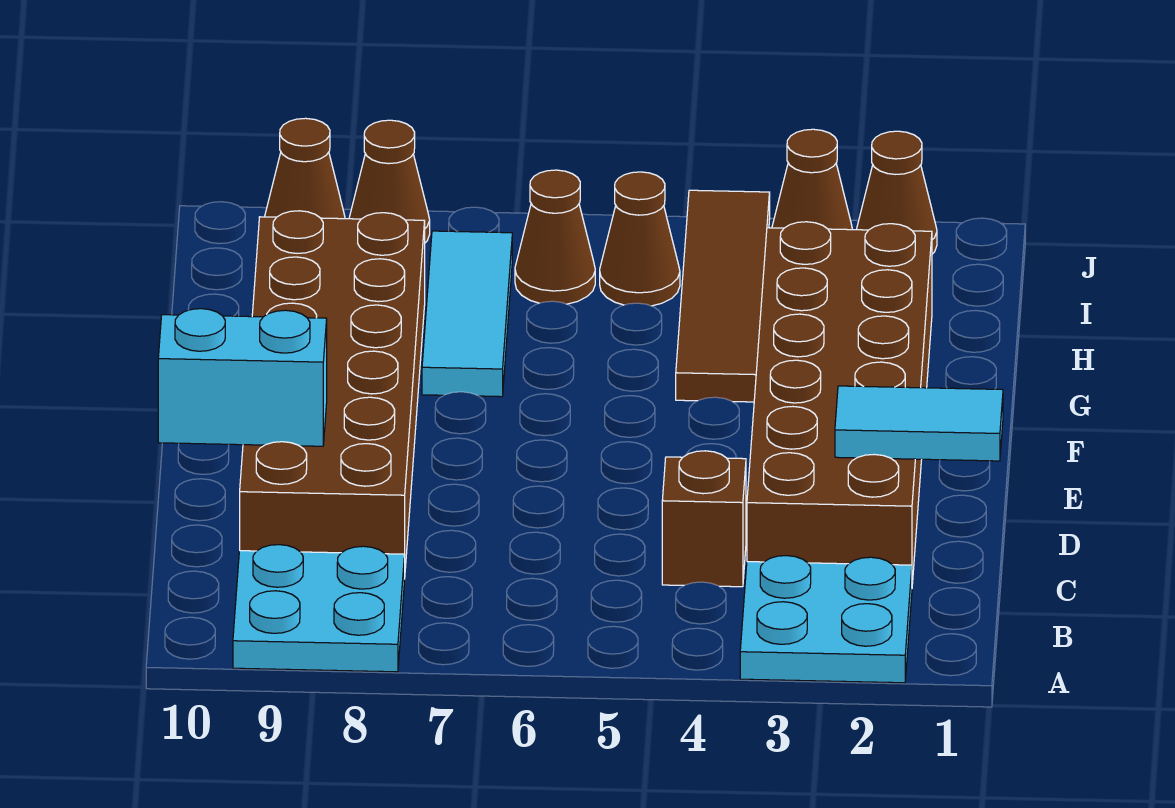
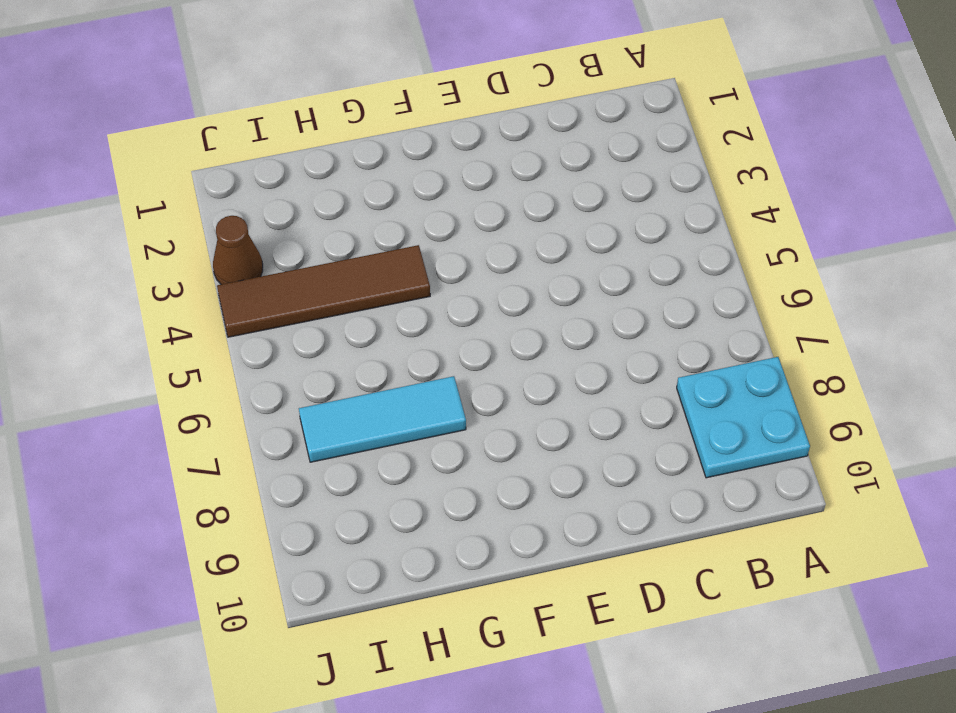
none -> cyan 2x2 plate [740,556,912,683]
none -> brown 2x6 brick [747,222,932,584]
none -> brown 1x1 brick [662,451,746,587]

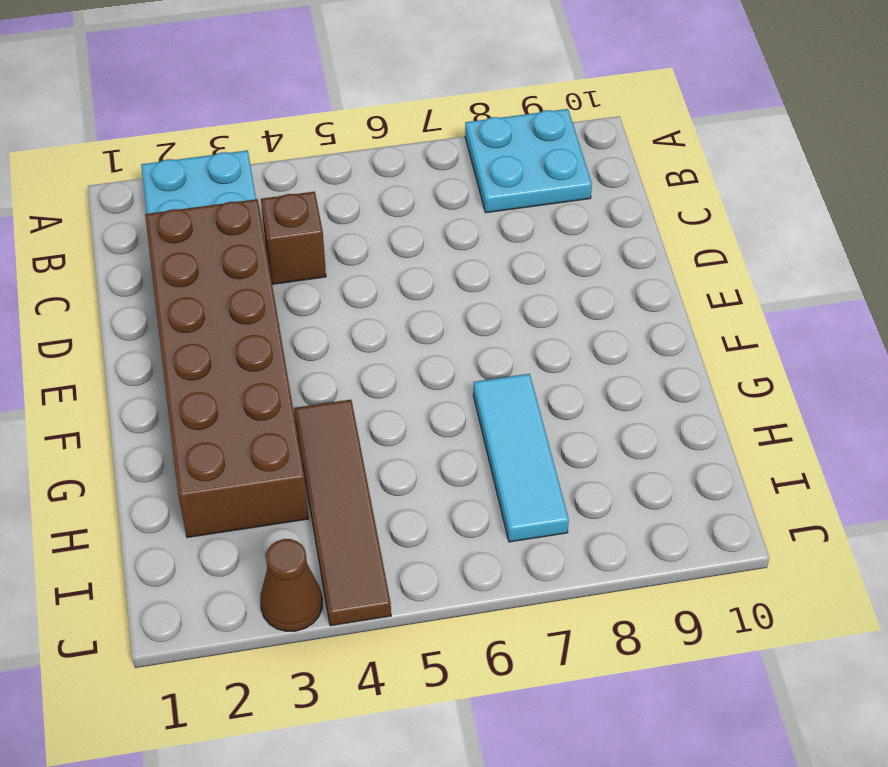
none -> brown 2x6 brick [240,211,425,579]
none -> brown 1x1 cone [600,172,680,306]
none -> brown 1x1 cone [515,170,595,304]

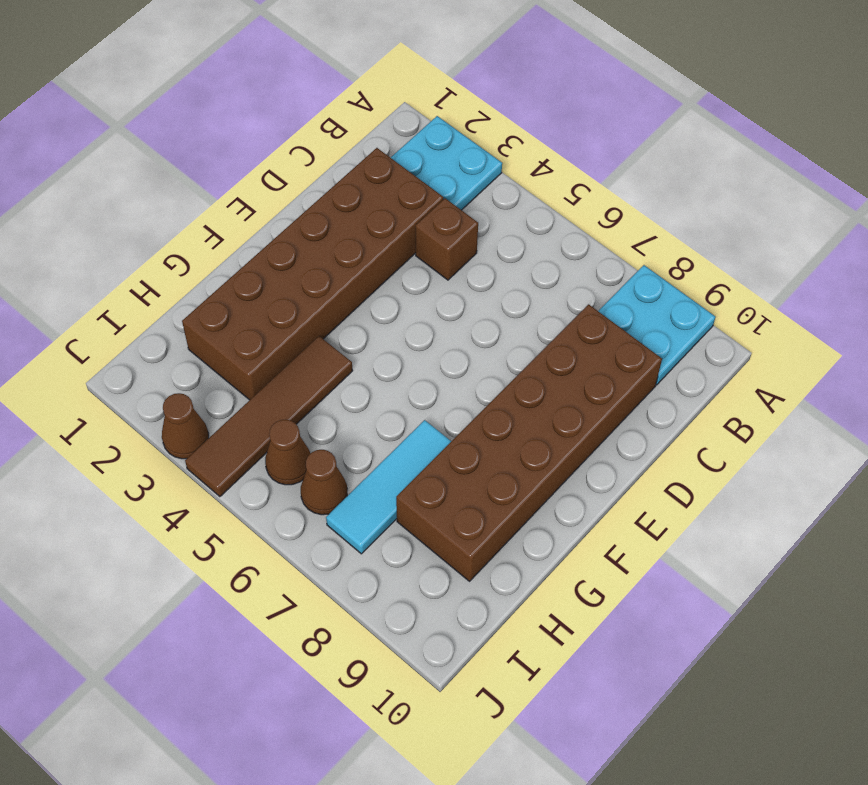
none -> brown 1x1 cone [857,131,937,254]
none -> brown 1x1 cone [349,120,430,243]
none -> brown 1x1 cone [265,118,345,219]

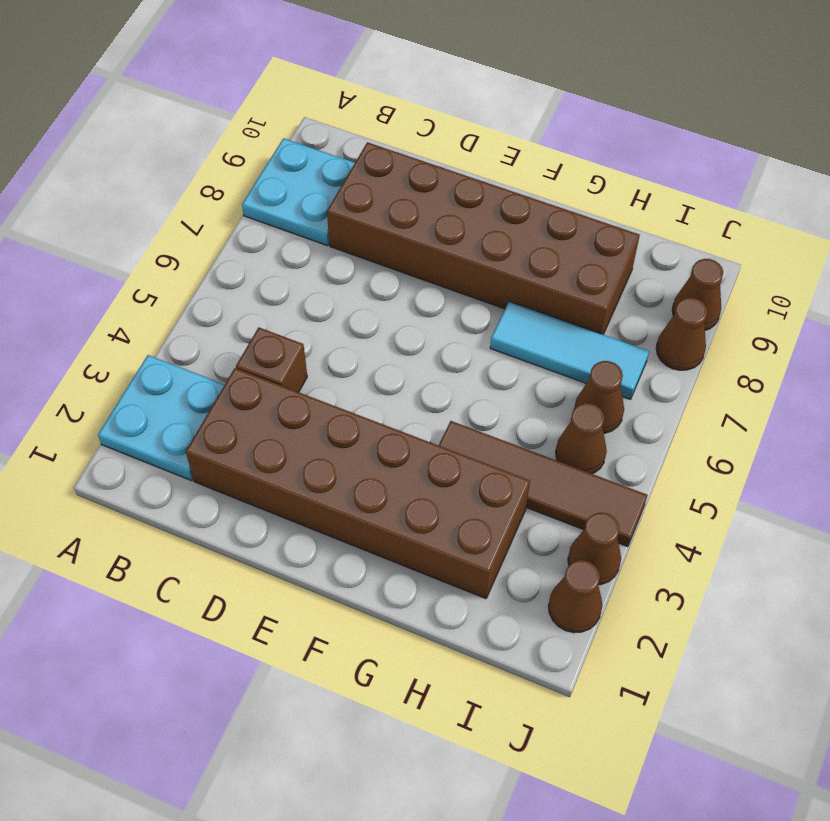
none -> cyan 1x2 tile [835,386,1003,461]
none -> cyan 1x2 brick [158,309,327,446]

